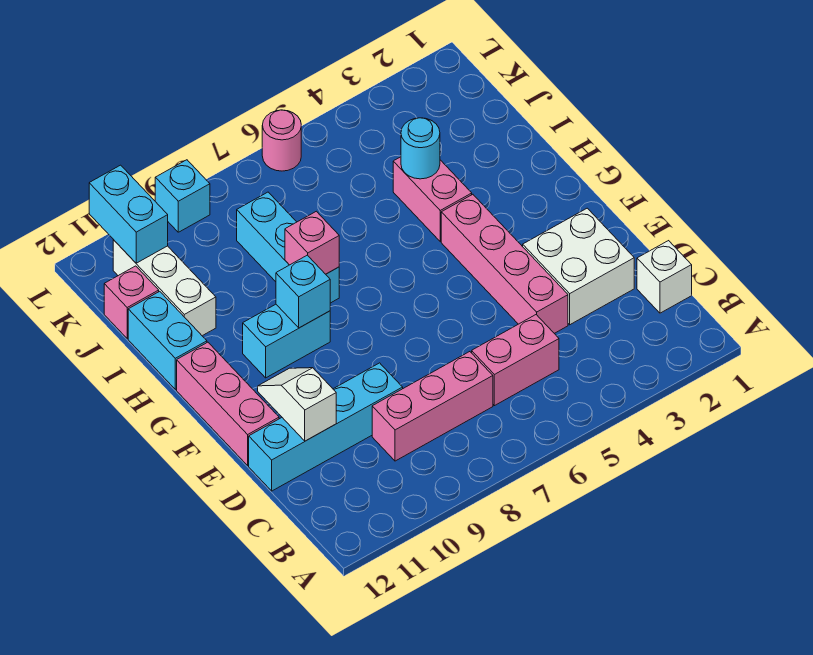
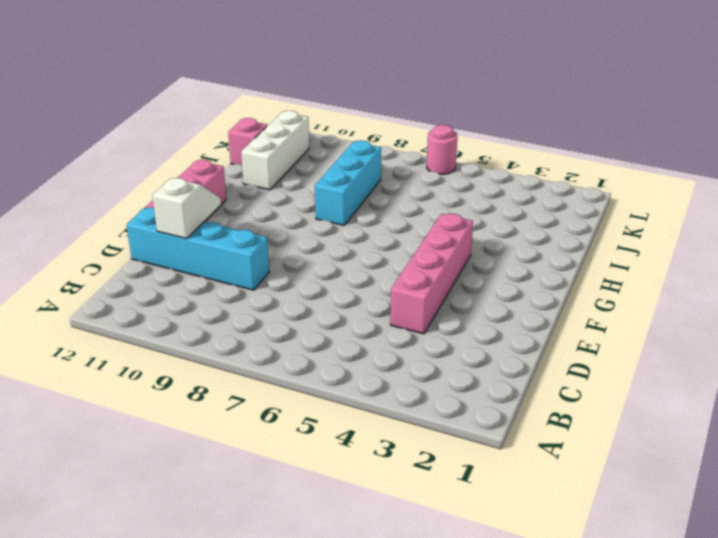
none -> white 1x1 brick [637,241,692,313]
none -> pink 1x2 brick [472,315,559,406]
none -> pink 1x3 brick [372,352,493,461]

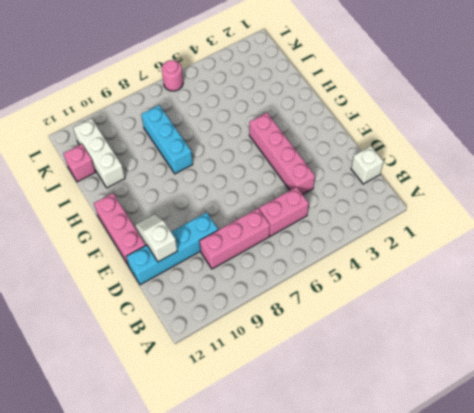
none -> white 2x2 brick [523,208,634,325]
none -> cyan 1x2 brick [243,304,330,378]
none -> pink 1x2 brick [393,157,472,241]

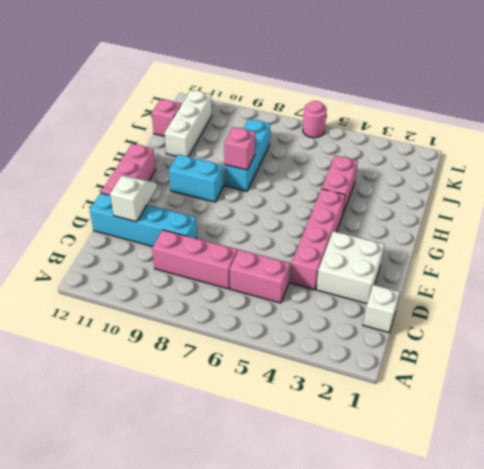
none -> cyan 1x2 brick [128,291,207,389]
none -> cyan 1x1 brick [155,160,210,232]
none -> cyan 1x1 brick [276,255,330,328]

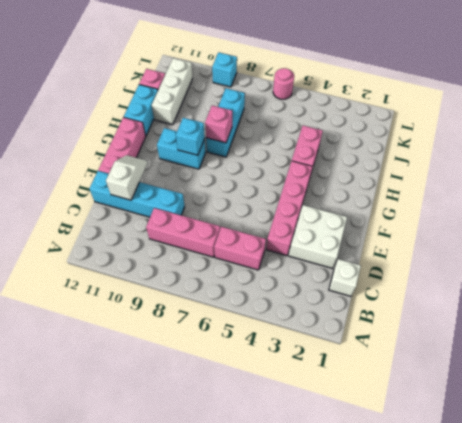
none -> cyan 1x1 round brick [401,118,440,179]
none -> cyan 1x2 brick [89,165,168,263]

